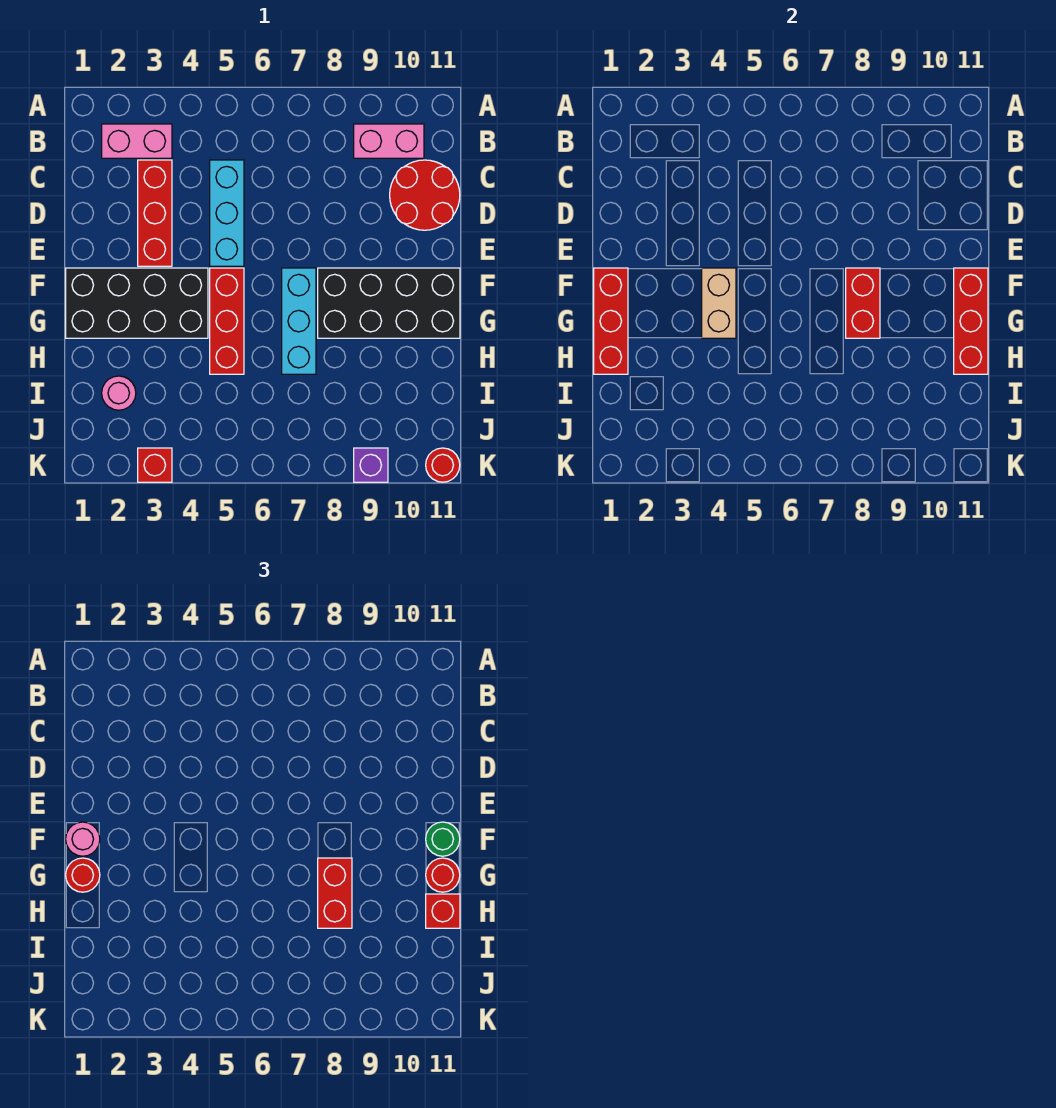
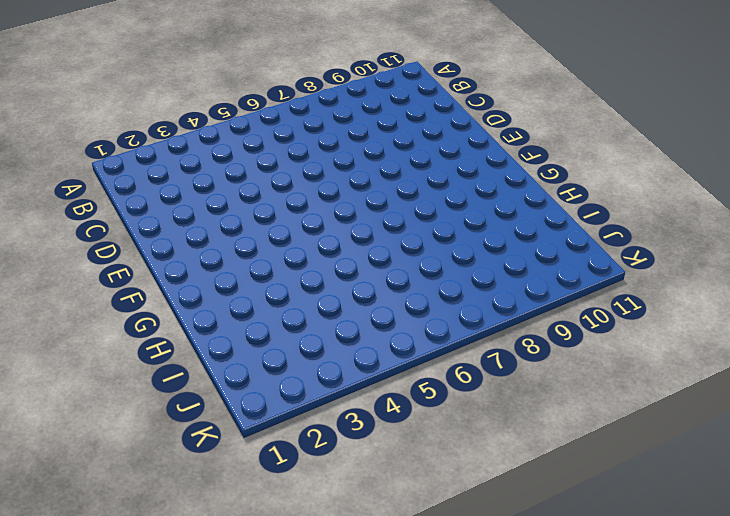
none -> pink 1x2 brick [102,124,172,158]
none -> pink 1x2 brick [354,124,424,158]
none -> red 1x3 brick [138,160,172,266]

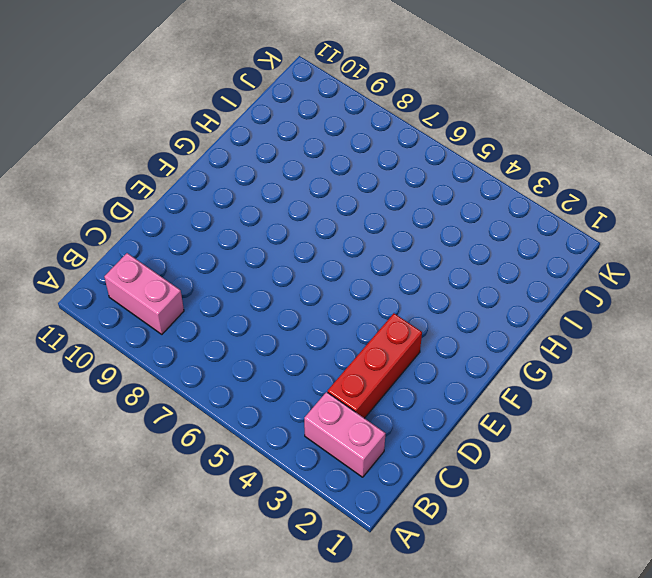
none -> cyan 1x3 brick [210,160,244,266]
none -> red 2x2 round brick [390,160,460,230]
none -> black 2x4 brick [66,268,208,338]

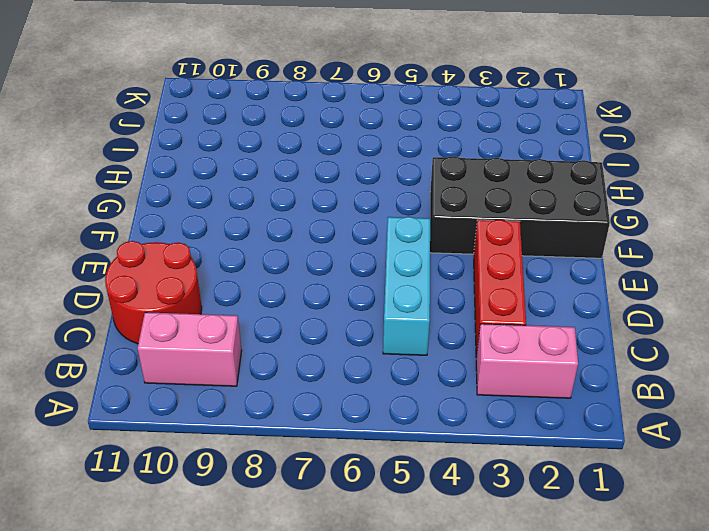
none -> red 1x3 brick [210,268,244,374]
none -> cyan 1x3 brick [282,268,316,374]
none -> black 2x4 brick [318,268,460,338]

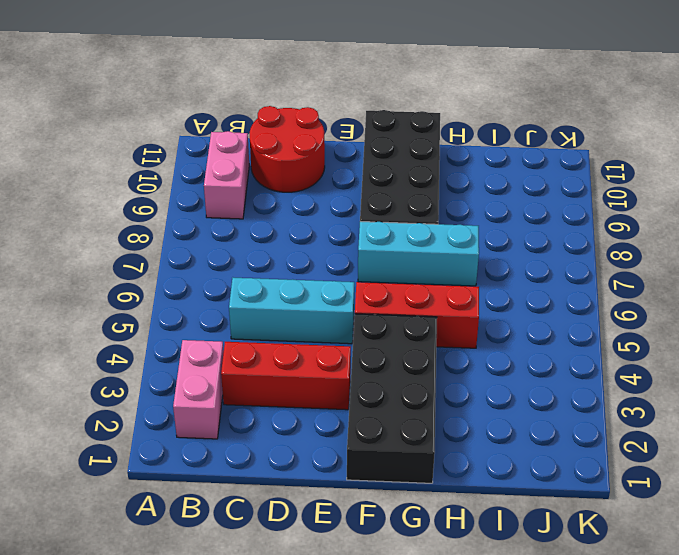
none -> pink 1x1 round brick [102,376,136,410]
none -> red 1x1 brick [138,448,172,482]
none -> purple 1x1 brick [354,448,388,482]

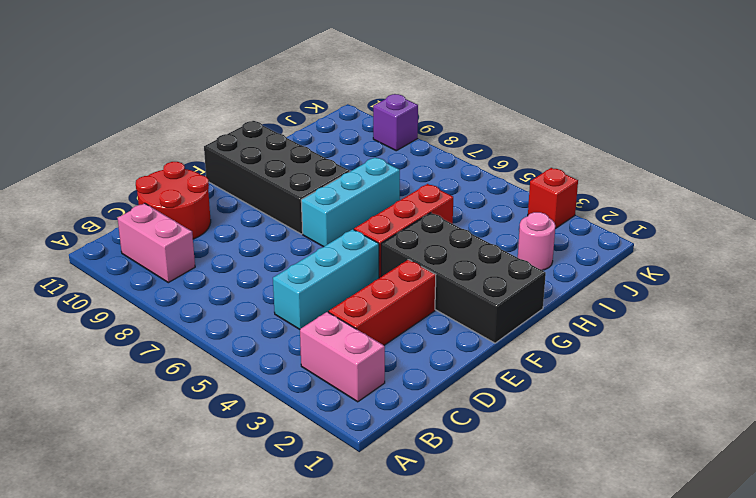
none -> red 1x1 round brick [426,448,460,482]
none -> red 1x3 brick [594,268,628,374]
none -> tan 1x2 brick [702,268,736,338]

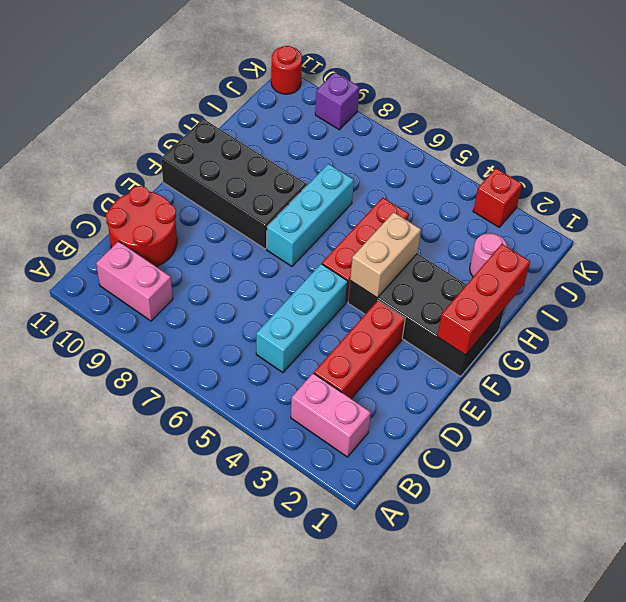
none -> red 1x2 brick [846,268,880,338]
none -> red 1x3 brick [954,268,988,374]
none -> pink 1x1 round brick [66,822,100,856]

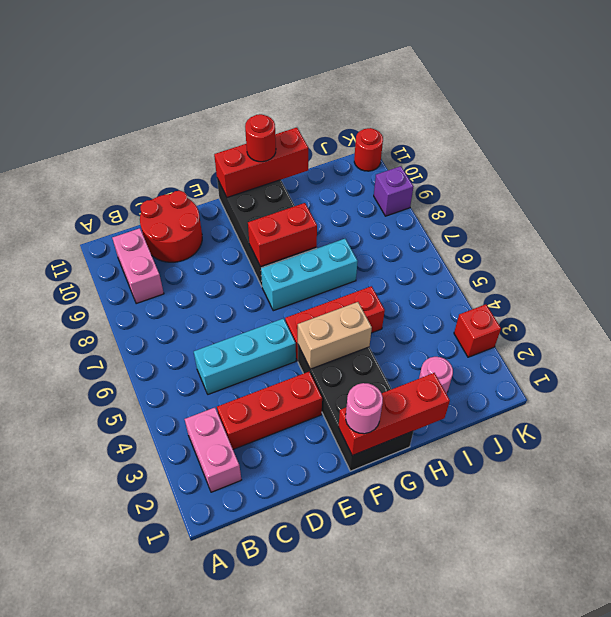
none -> green 1x1 round brick [426,822,460,856]
none -> red 1x1 round brick [66,858,100,892]
none -> red 1x2 brick [318,858,352,928]

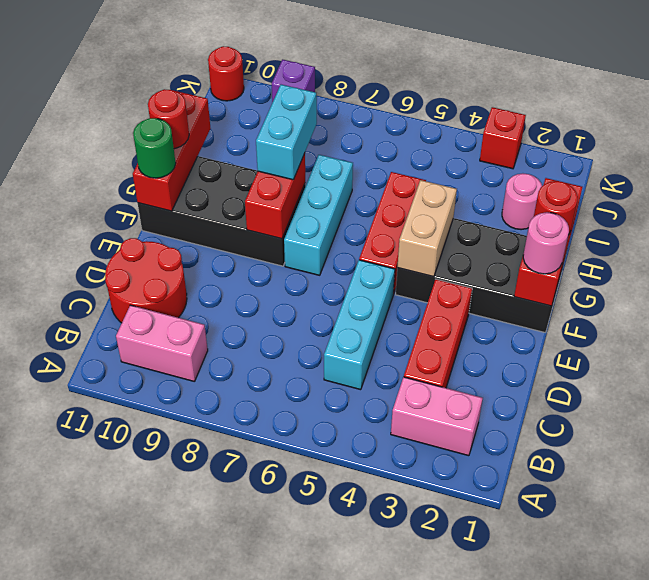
cyan 1x2 brick [256,85,317,180] -> red 1x2 brick [318,858,352,928]
none -> red 1x1 brick [426,894,460,928]

